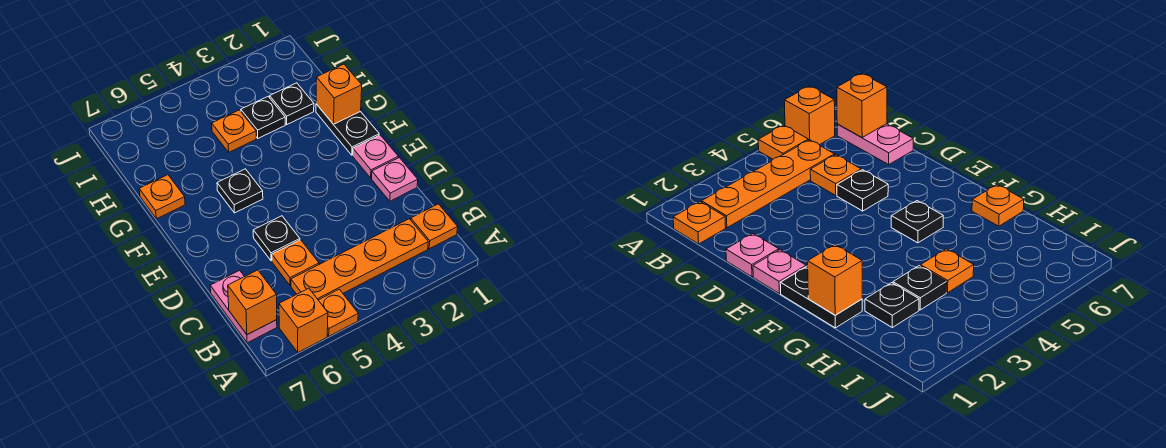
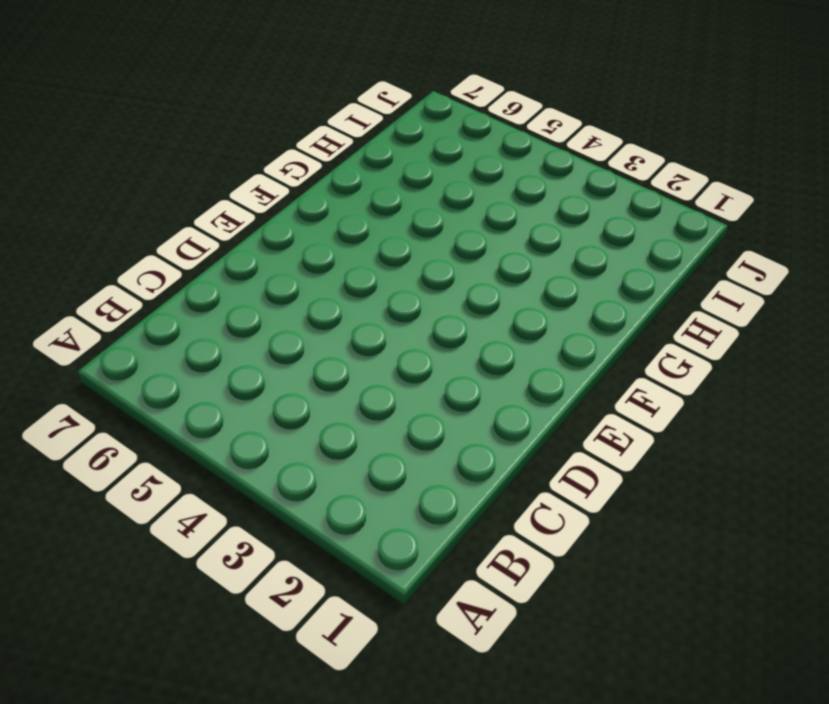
none -> orange 1x1 plate [319,289,358,336]
none -> orange 1x1 brick [279,288,328,352]
none -> orange 1x1 plate [411,204,458,249]

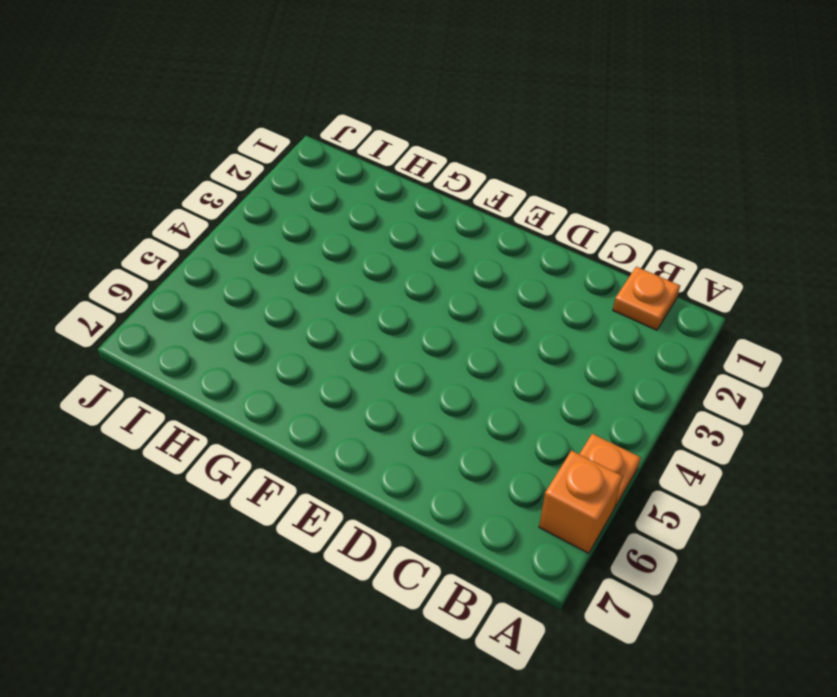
none -> orange 1x4 plate [291,219,428,300]
none -> pink 1x2 plate [210,270,277,343]
none -> orange 1x1 plate [272,240,319,286]

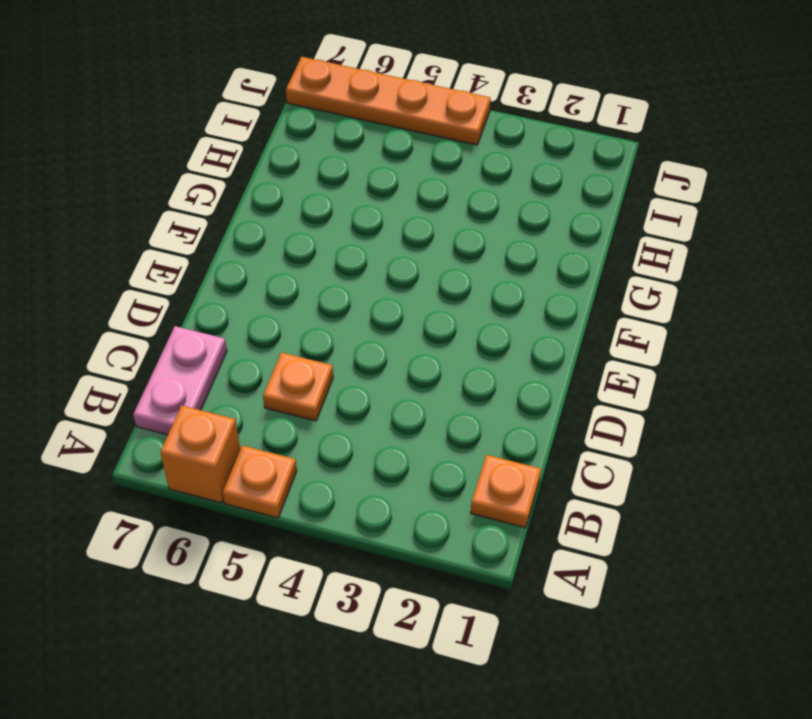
orange 1x4 plate [286,57,491,145] -> orange 1x4 plate moved to [291,219,428,300]
none -> pink 1x1 plate [372,158,418,201]
none -> black 1x1 plate [253,216,300,261]
none -> pink 1x1 plate [353,135,398,178]

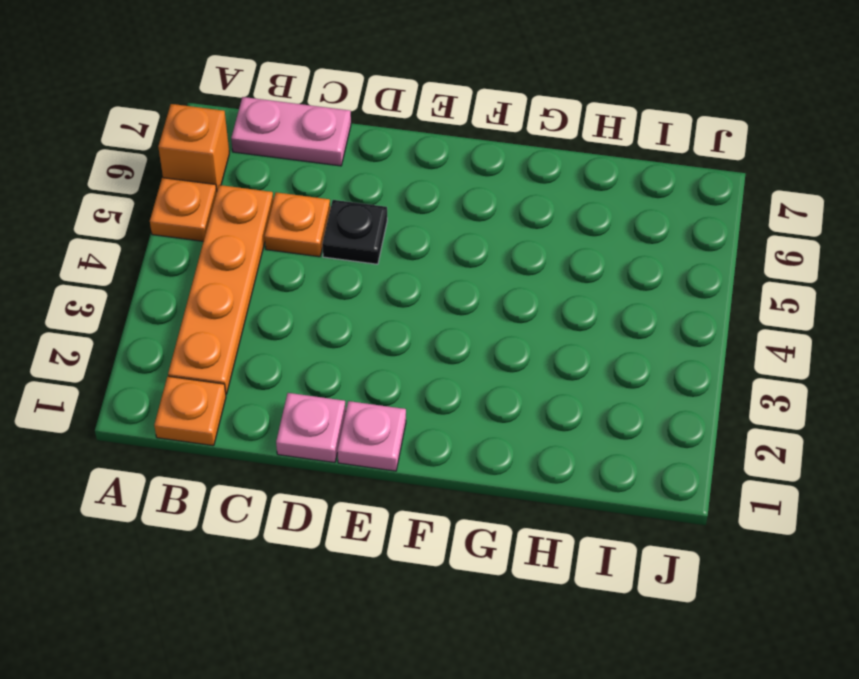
none -> black 1x2 plate [316,104,379,155]
none -> black 1x1 plate [217,169,263,213]
none -> orange 1x1 plate [139,175,185,219]

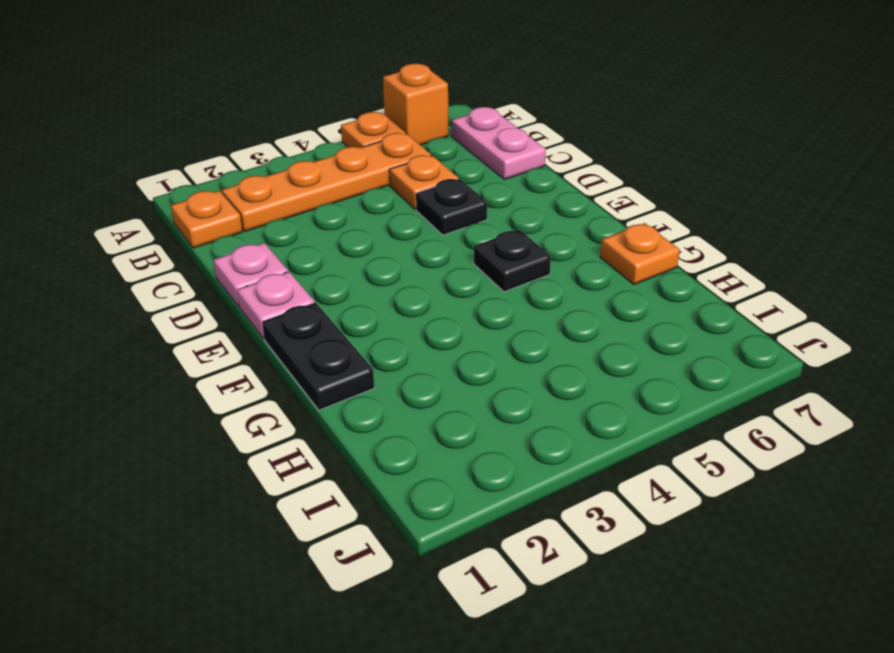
none -> black 1x1 plate [270,83,314,124]
none -> black 1x1 plate [241,97,285,138]
none -> orange 1x1 plate [212,110,256,152]

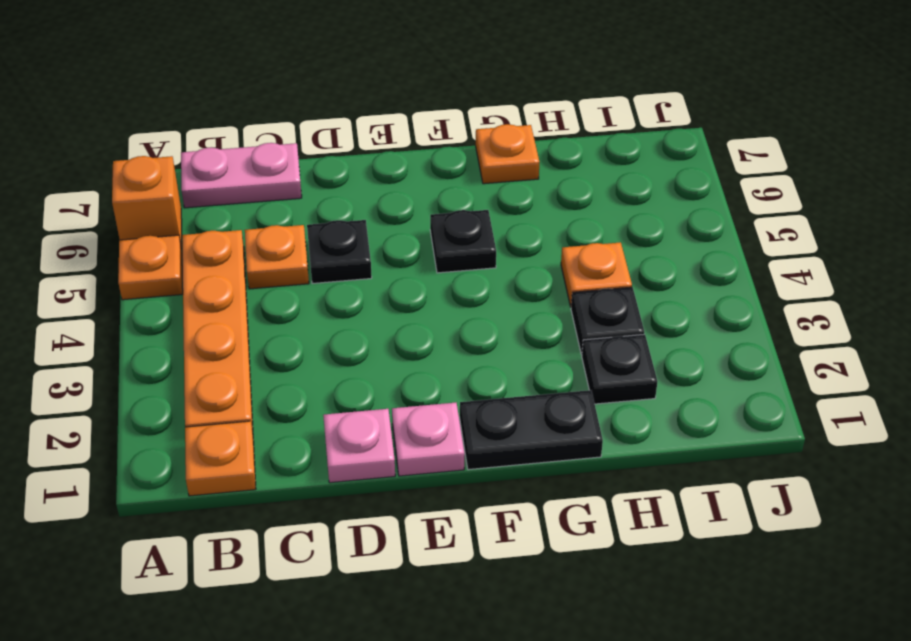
none -> orange 1x1 brick [228,270,277,335]
none -> orange 1x1 brick [316,64,362,124]

